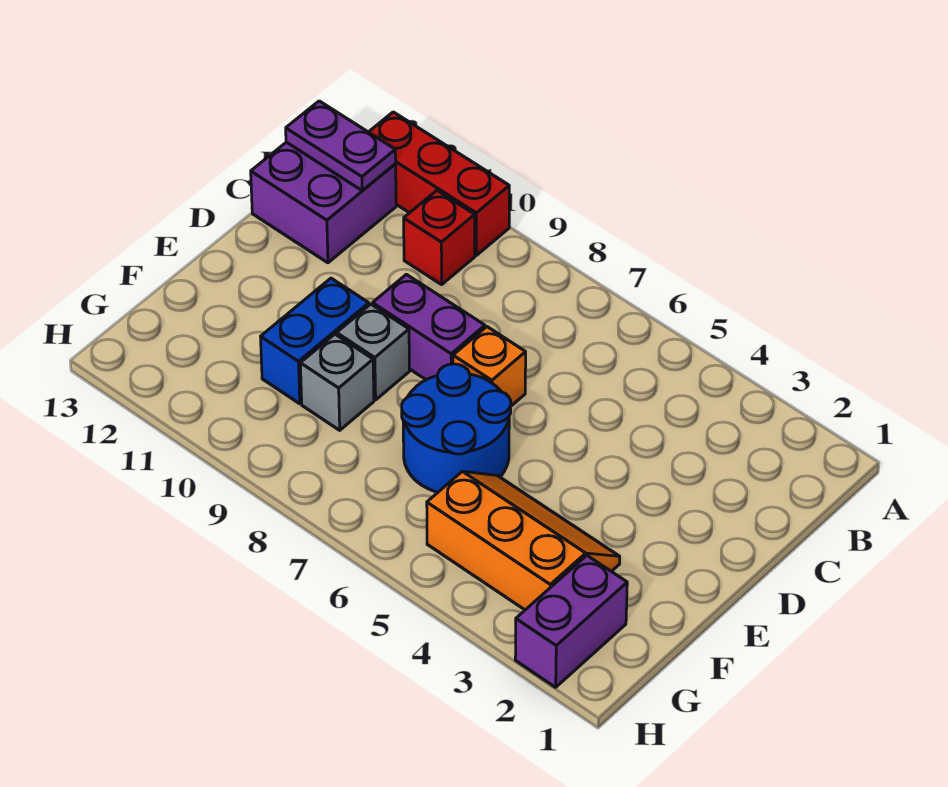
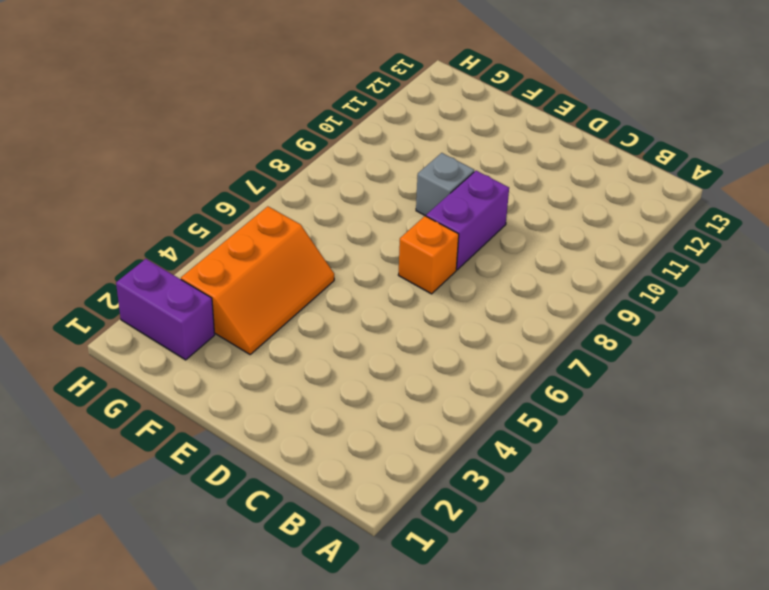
none -> red 1x3 brick [369,112,509,255]
none -> red 1x1 brick [404,191,475,285]
none -> purple 2x2 brick [251,142,396,263]

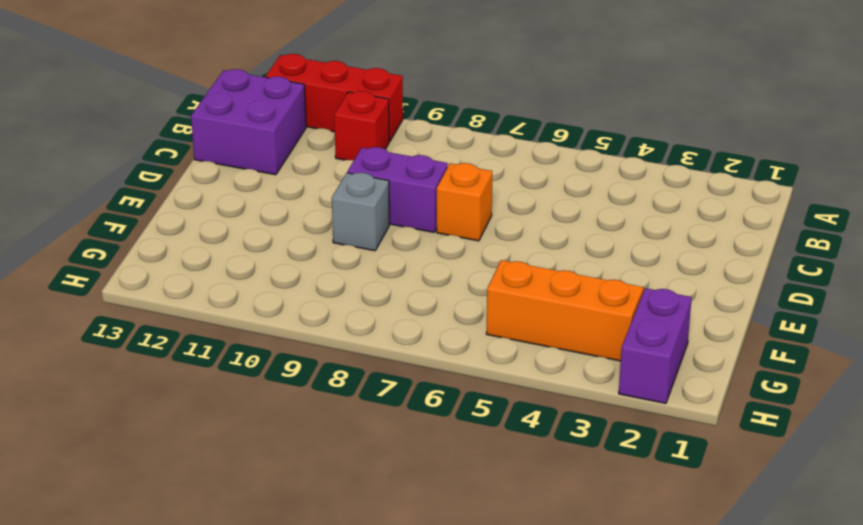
none -> blue 2x2 round brick [402,364,511,492]
none -> blue 1x2 brick [261,278,369,404]
none -> grey 1x1 brick [300,334,374,430]

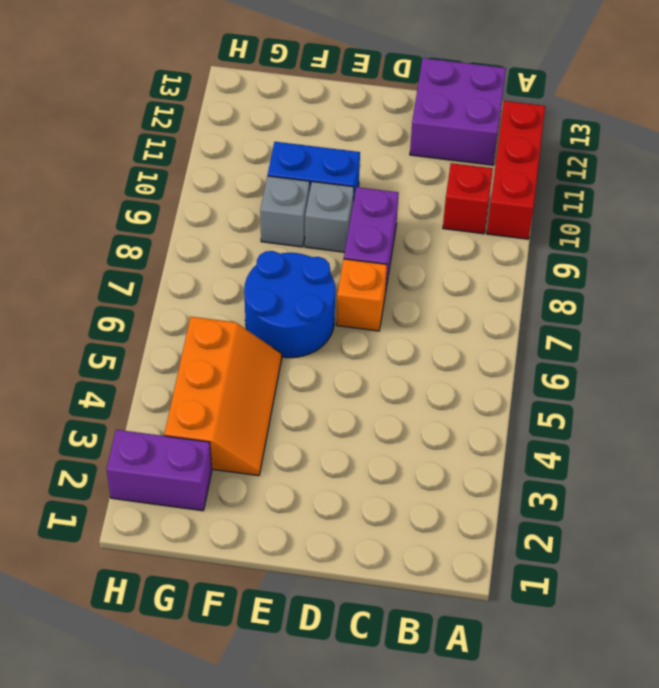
none -> purple 1x2 plate [286,101,396,191]

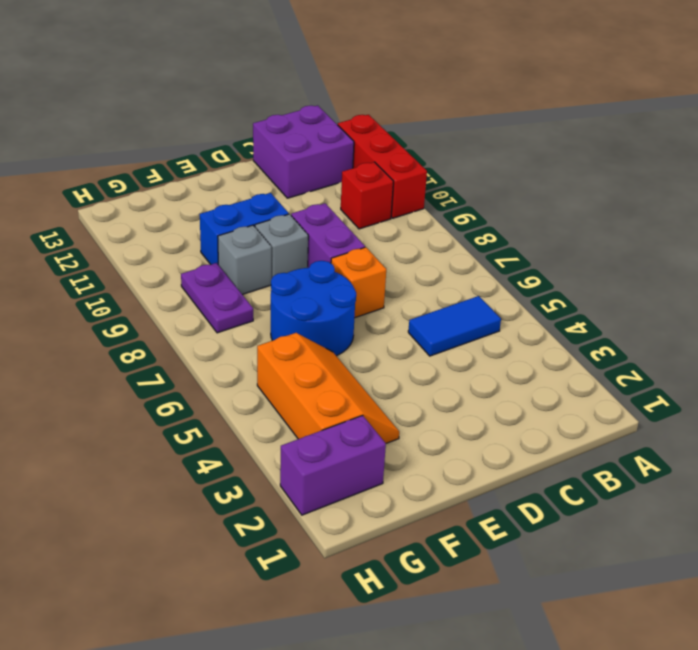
blue 1x2 tile [408,296,501,356] -> none
purple 1x2 plate [181,263,253,333] -> purple 1x2 plate moved to [286,101,396,191]

